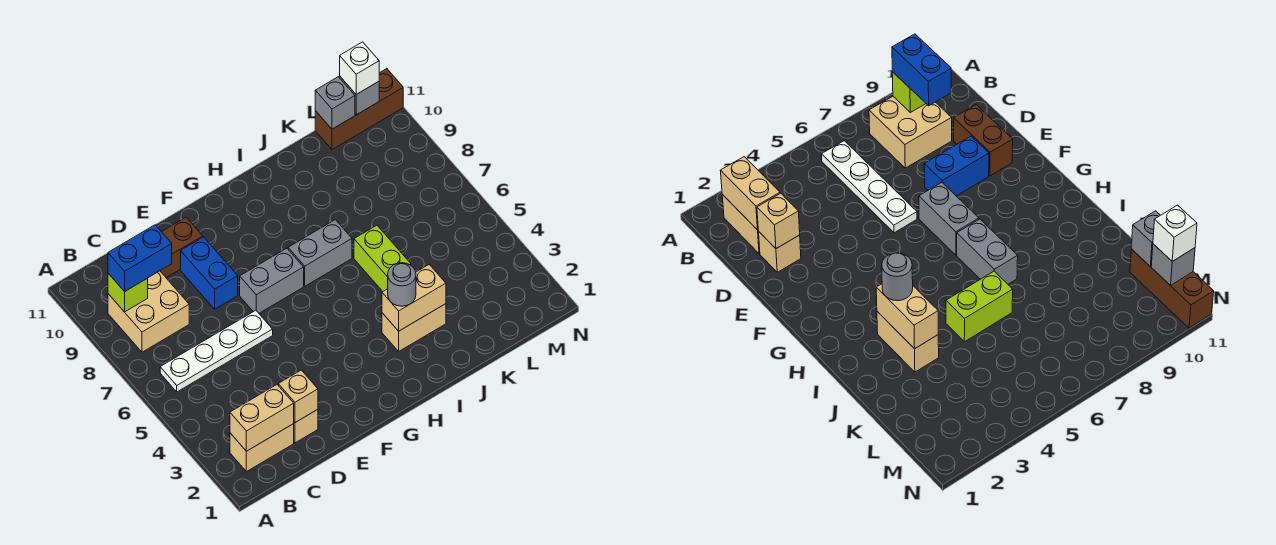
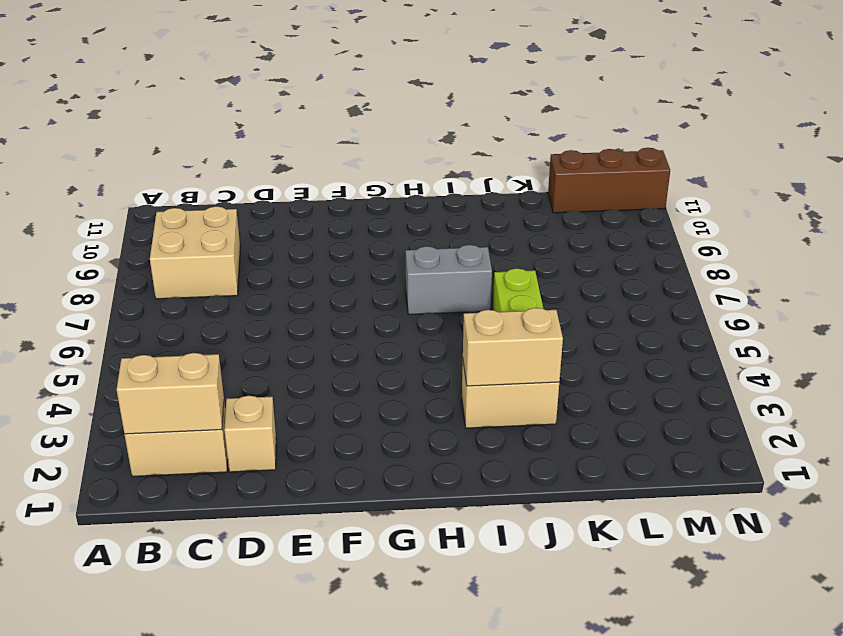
none -> white 1x4 plate [160,310,273,392]
none -> brown 1x2 brick [160,217,203,278]
none -> blue 1x2 brick [181,237,238,309]

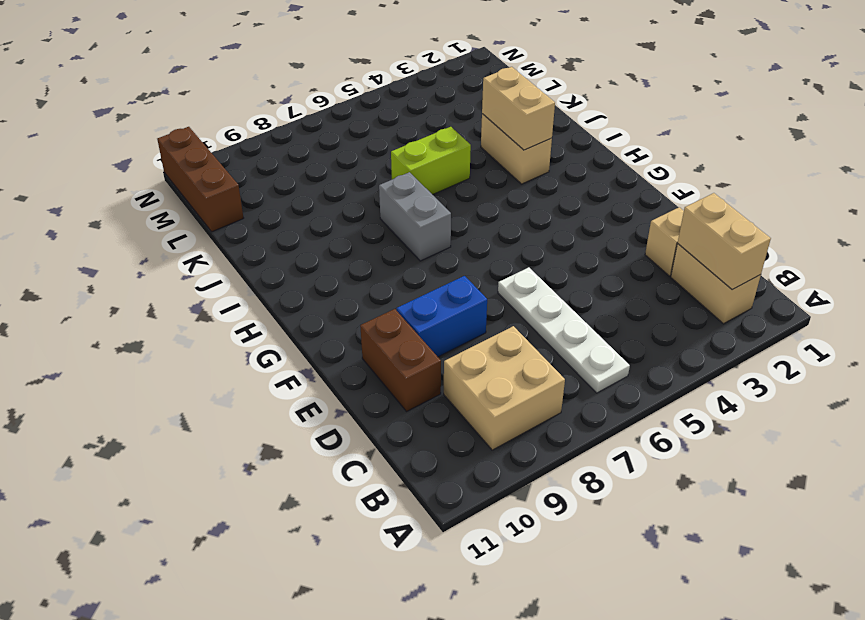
none -> grey 1x2 brick [240,248,304,313]
none -> lime 1x1 brick [108,273,148,312]
none -> tan 1x1 brick [278,370,318,422]

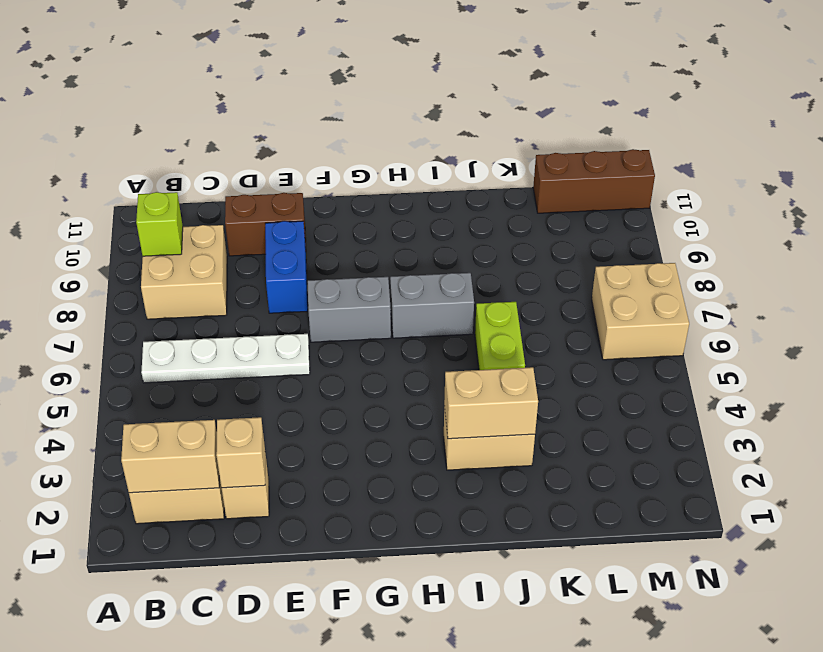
tan 2x2 brick [592,263,689,360] -> none
none -> grey 1x1 brick [315,77,355,129]
none -> grey 1x1 brick [340,77,379,115]
none -> blue 1x2 brick [108,225,172,292]

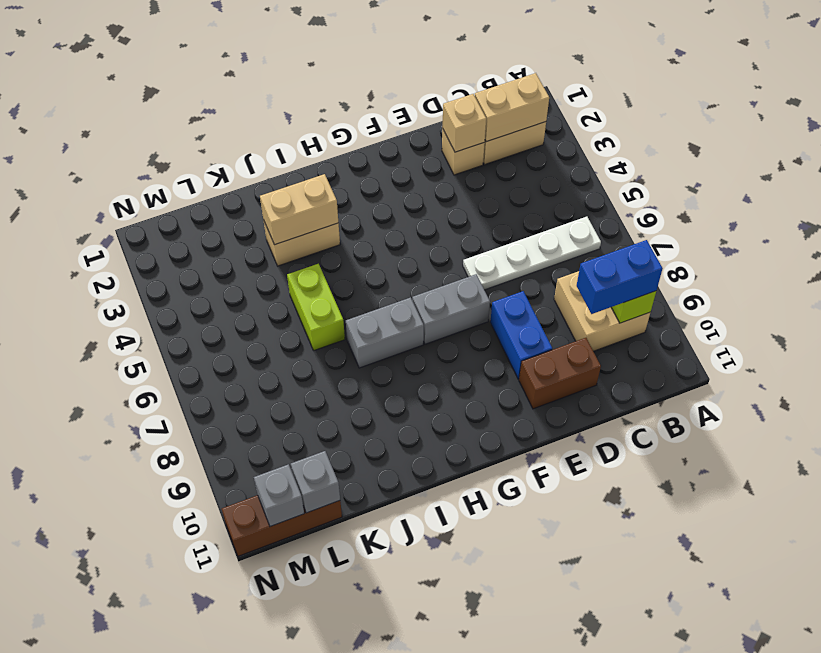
none -> grey 1x1 round brick [388,263,416,306]
none -> white 1x1 brick [340,42,379,94]

